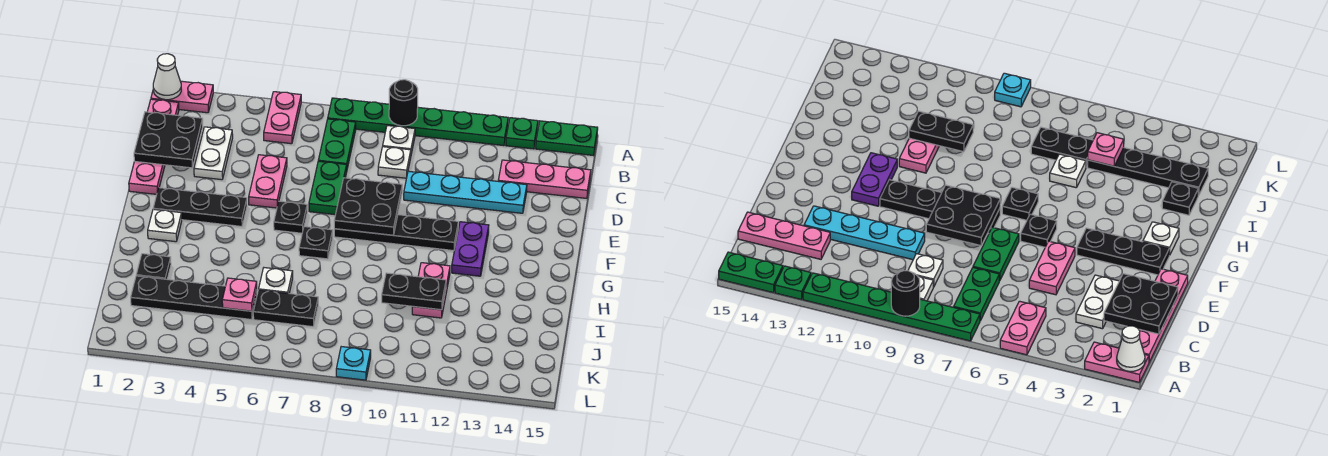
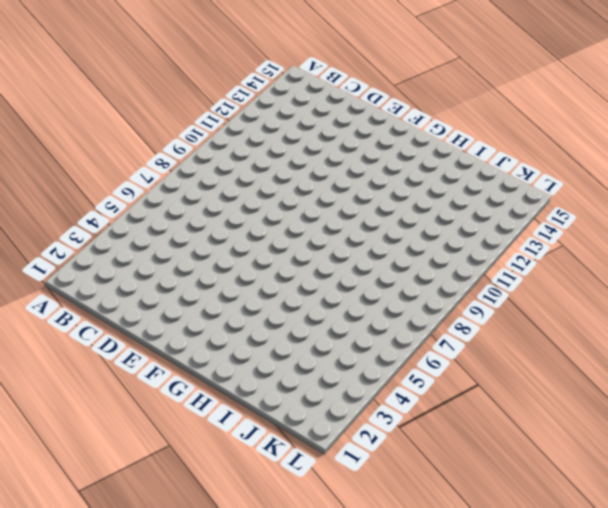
none -> pink 1x2 plate [151,81,213,113]
none -> pink 1x2 plate [264,92,301,144]
none -> green 1x6 plate [328,98,508,146]
none -> green 1x1 plate [506,118,538,149]

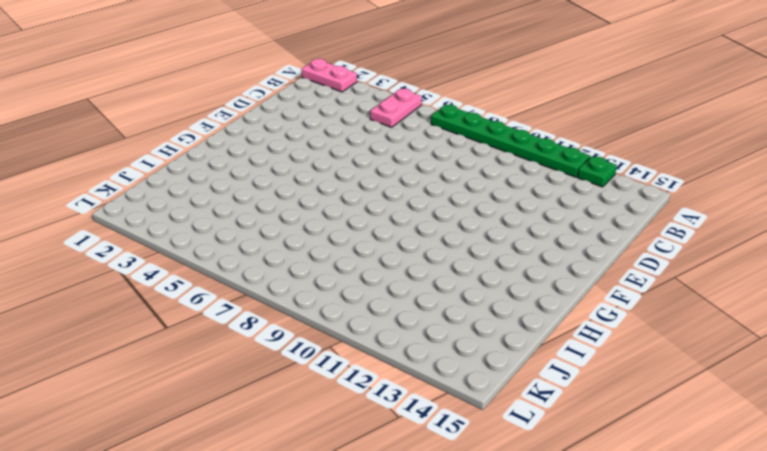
none -> green 1x2 plate [536,121,598,156]
none -> pink 1x4 plate [129,99,179,194]
none -> green 1x2 plate [318,119,356,168]
none -> white 1x1 plate [383,126,415,154]

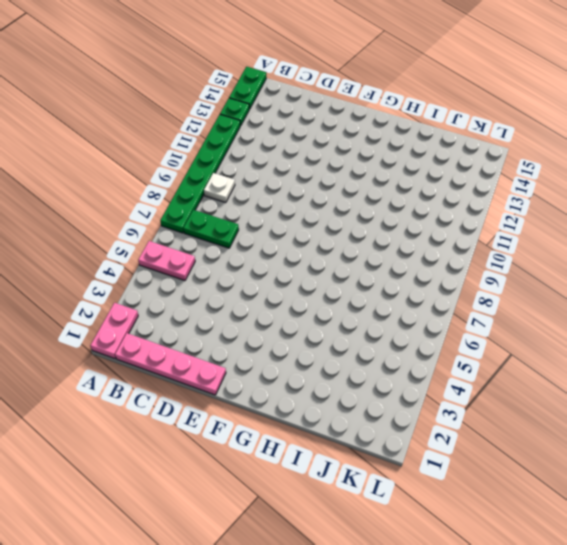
none -> white 1x2 plate [194,127,233,180]
none -> white 1x1 plate [378,147,411,178]
none -> pink 1x3 plate [498,160,591,198]
none -> pink 1x2 plate [249,155,287,208]

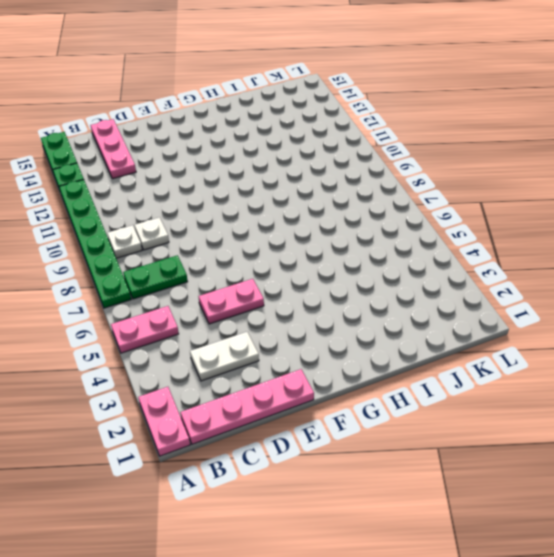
none -> green 1x2 plate [309,161,347,215]
none -> cyan 1x4 plate [404,171,527,213]
none -> black 1x3 plate [153,188,247,226]
none -> black 1x1 plate [274,201,307,233]

